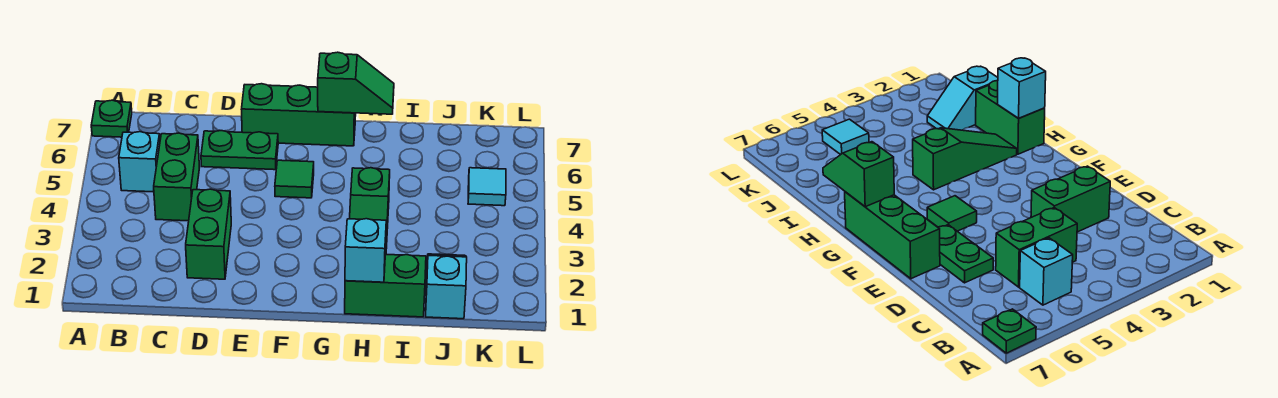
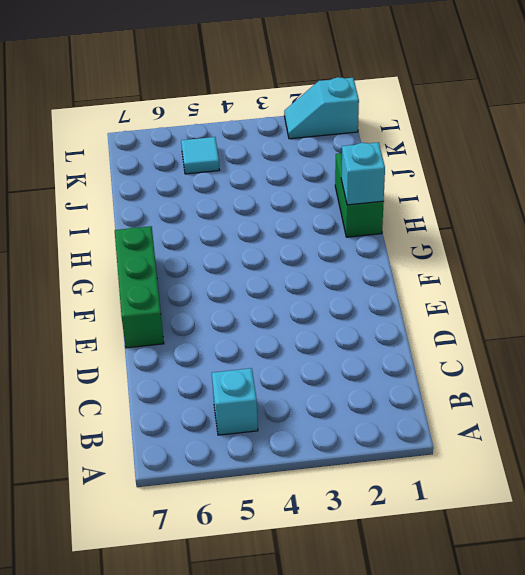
cyan 1x2 slope [284,77,359,139] -> cyan 1x2 slope moved to [426,254,467,319]
none -> green 1x1 plate [91,100,132,137]
none -> green 1x2 brick [154,133,199,221]
none -> green 1x2 brick [186,189,231,279]

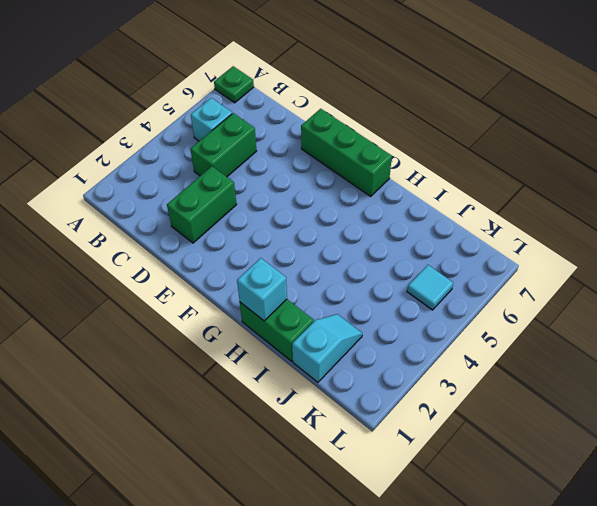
none -> green 1x2 plate [201,131,278,170]
none -> green 1x1 tile [275,160,314,198]
none -> green 1x3 slope [350,168,390,254]

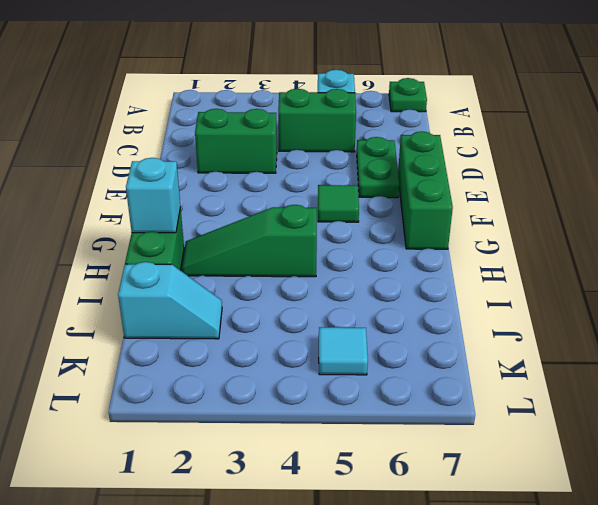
none -> green 1x2 slope [318,52,394,114]

